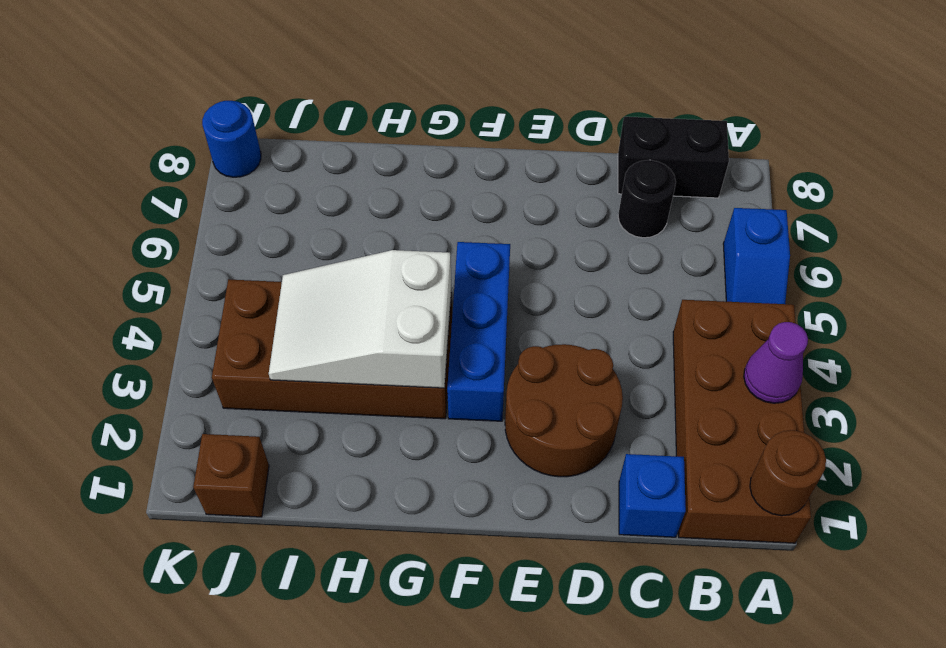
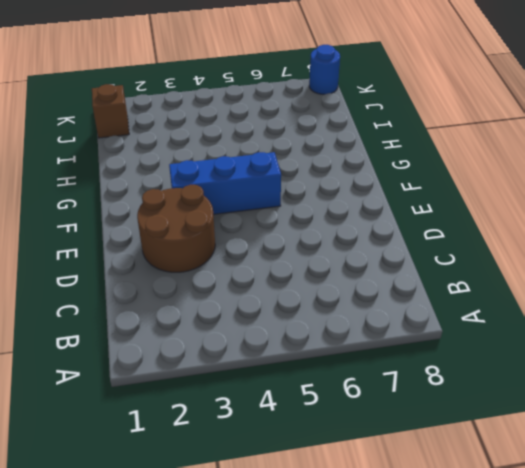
none -> brown 2x4 brick [673,300,811,543]
none -> blue 1x2 slope [723,208,790,304]
none -> black 1x2 brick [618,117,729,198]

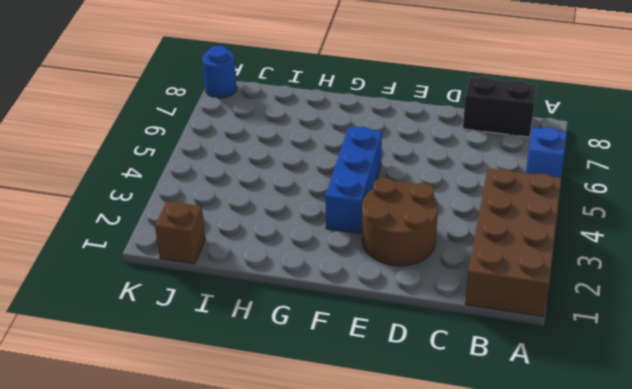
none -> blue 1x1 brick [619,454,686,537]
none -> black 1x1 round brick [618,160,676,238]
none -> brown 2x4 brick [212,279,452,419]

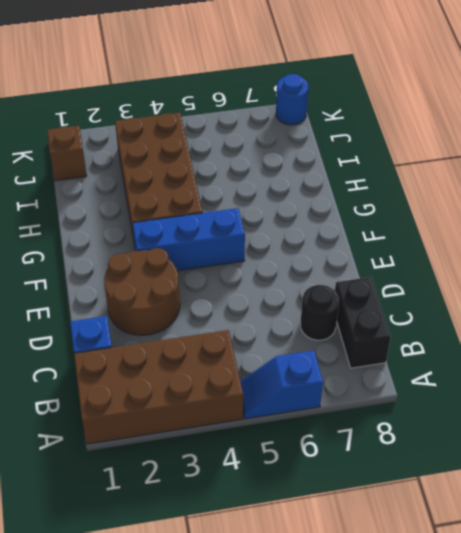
none -> brown 1x1 round brick [750,430,826,516]
none -> purple 1x1 cone [744,322,808,403]
none -> white 2x3 slope [269,250,451,388]

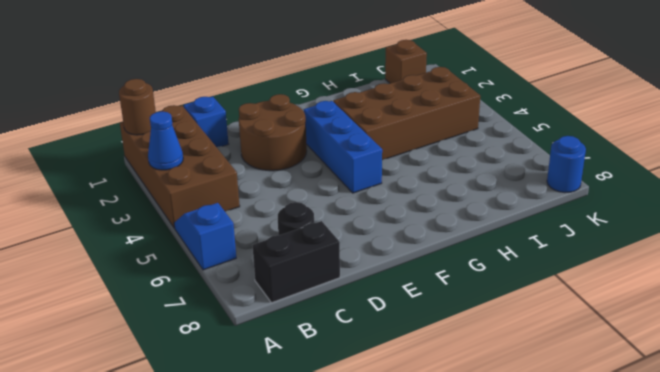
blue 1x1 cone [148,111,183,170] -> purple 1x1 cone [744,322,808,403]
none -> white 2x3 slope [269,250,451,388]

